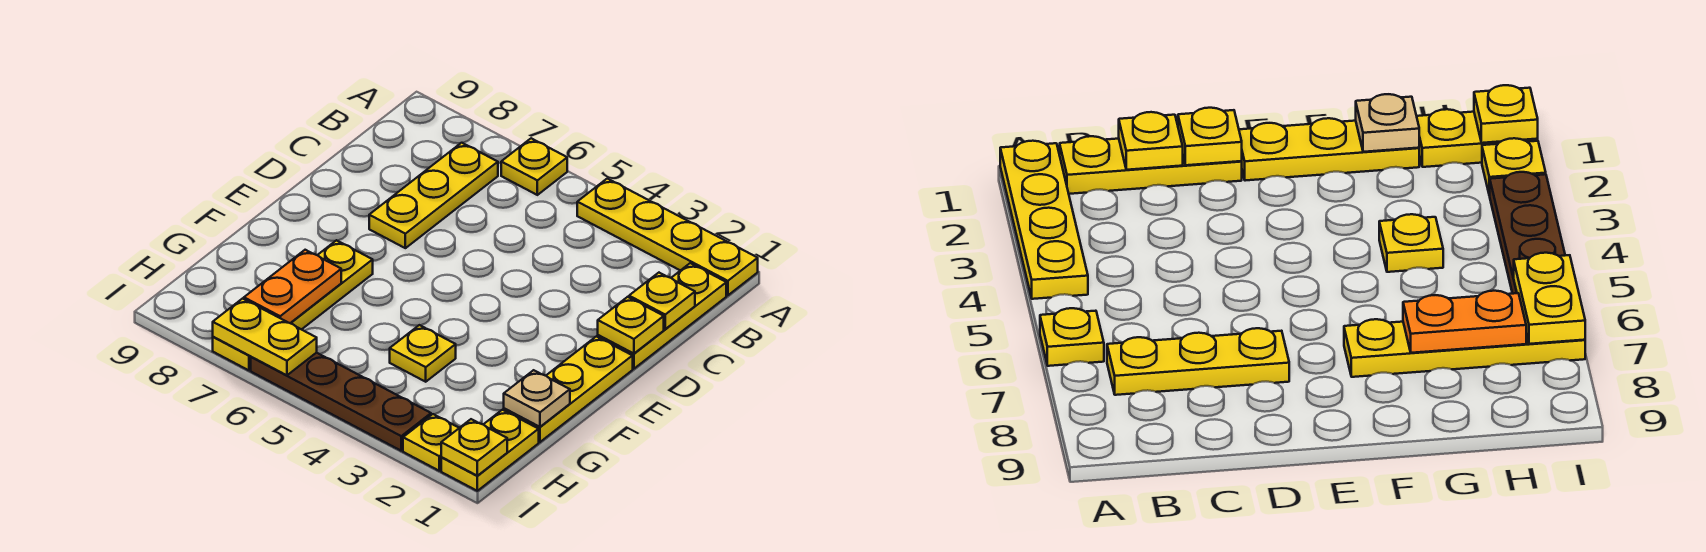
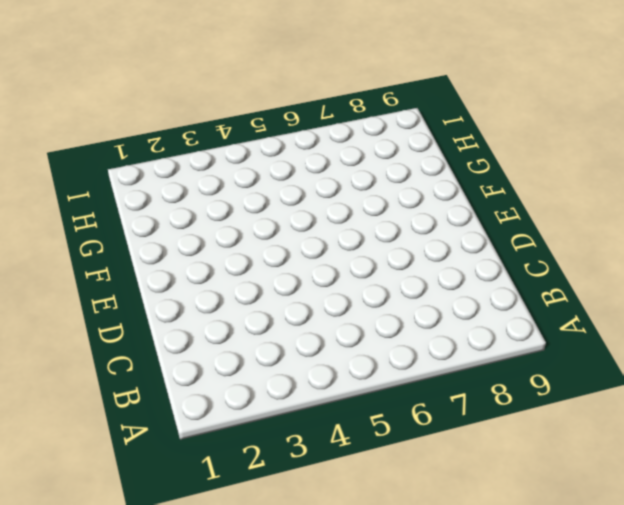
none -> yellow 1x4 plate [577,179,758,295]
none -> yellow 1x1 plate [501,138,567,195]
none -> yellow 1x3 plate [598,263,726,369]

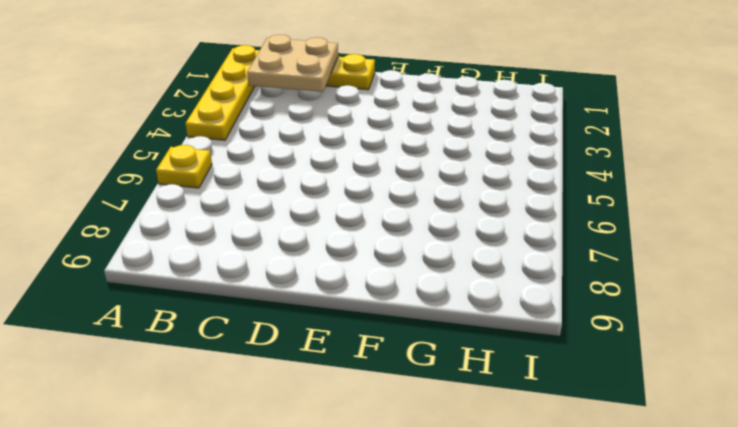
tan 2x2 plate [247,35,338,92] -> yellow 1x1 plate [629,273,695,329]
none -> yellow 1x3 plate [369,143,498,248]
none -> yellow 1x3 plate [504,336,633,442]
none -> yellow 1x4 plate [213,240,373,370]

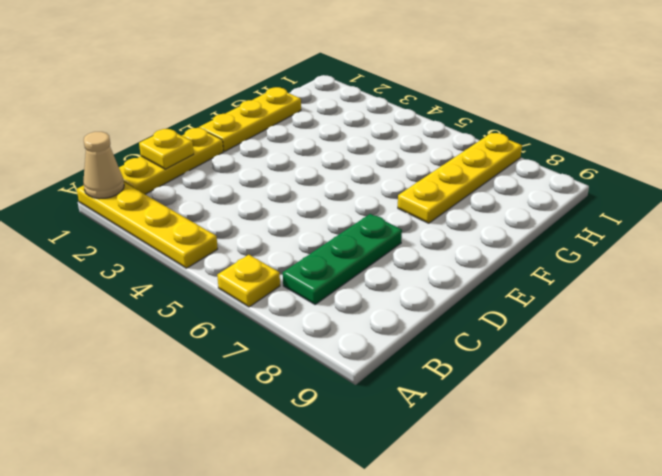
tan 1x1 cone [83,132,124,199] -> none
green 1x3 plate [283,214,402,304] -> yellow 1x3 plate [369,143,498,248]
none -> yellow 1x1 plate [390,325,456,382]
none -> yellow 1x2 plate [441,410,539,491]
none -> yellow 1x1 plate [403,414,459,471]

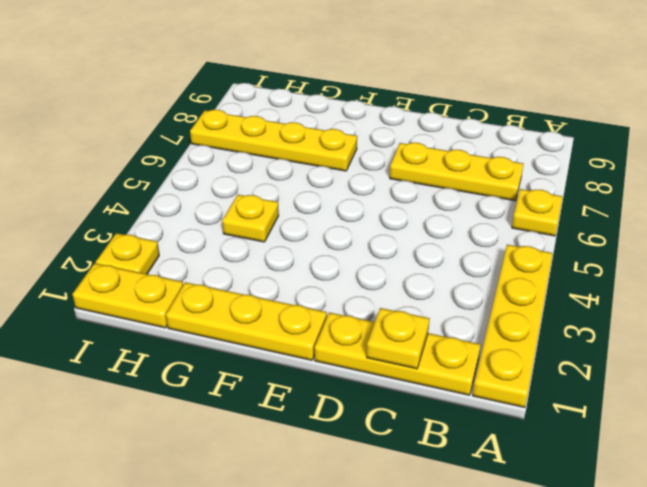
none -> brown 1x4 plate [251,353,431,451]
none -> yellow 1x1 plate [598,297,664,354]
none -> tan 1x1 plate [504,370,570,427]

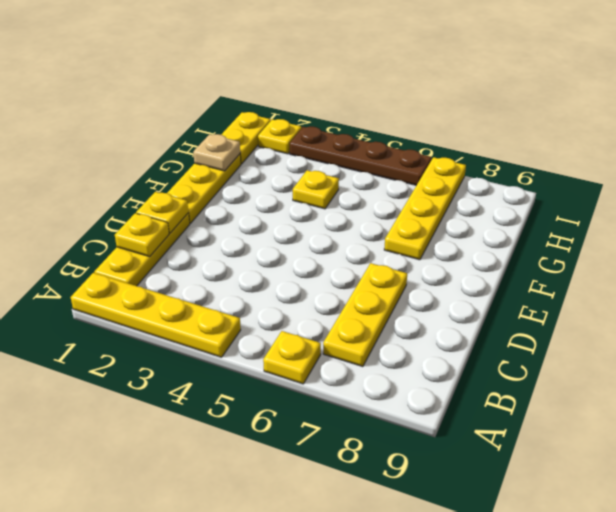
none -> orange 1x2 plate [244,250,341,323]
none -> yellow 1x1 plate [441,419,507,476]
none -> yellow 1x2 plate [213,299,317,375]

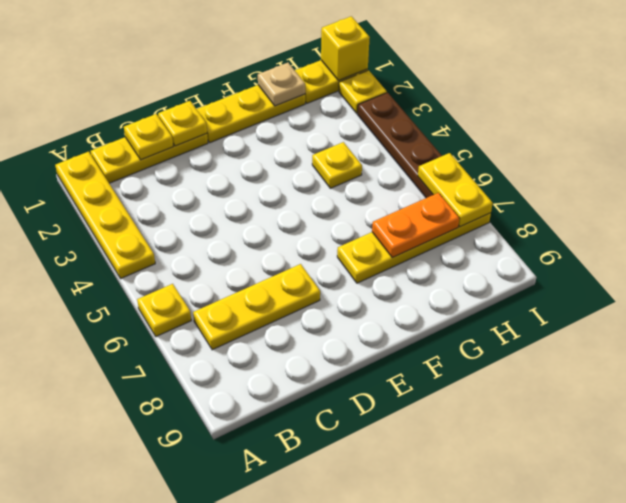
yellow 1x1 brick [321,16,370,80] -> yellow 1x1 plate [441,419,507,476]

